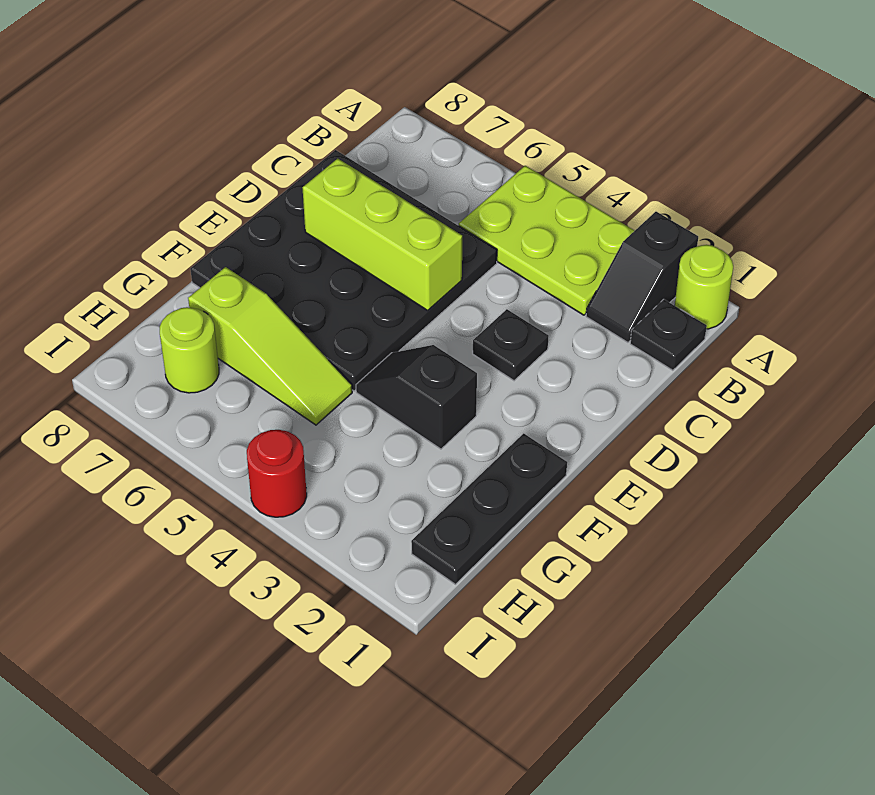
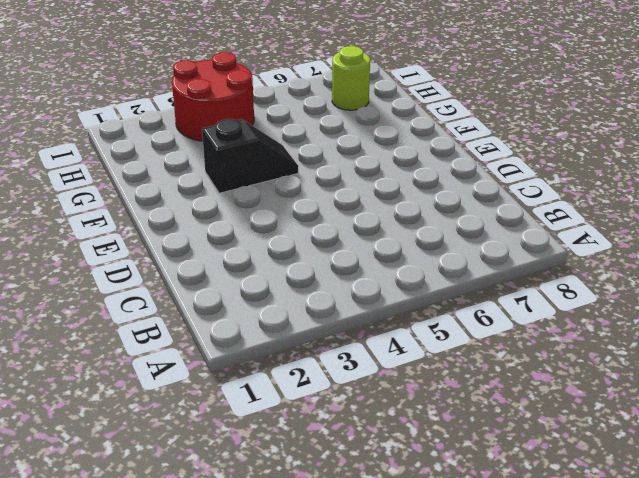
red 2x2 round brick [172,52,254,141] -> red 1x1 round brick [247,430,307,517]
none -> lime 1x1 round brick [675,245,733,329]
none -> black 1x2 slope [586,212,698,342]
none -> lime 2x3 plate [459,166,635,315]

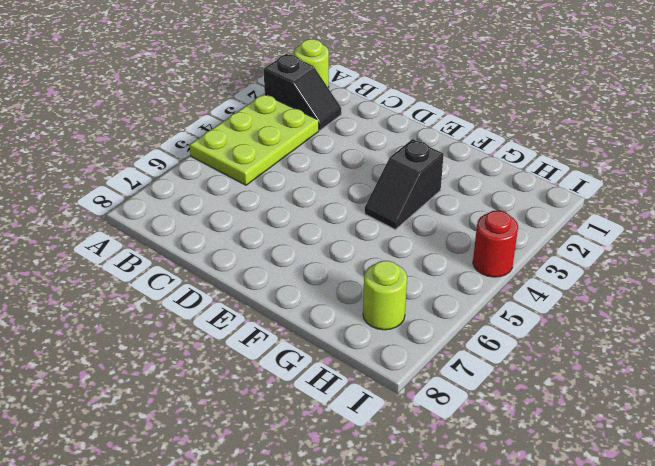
none -> black 1x1 plate [630,299,707,370]
none -> black 4x4 plate [190,150,497,391]
none -> black 1x1 plate [473,309,549,381]

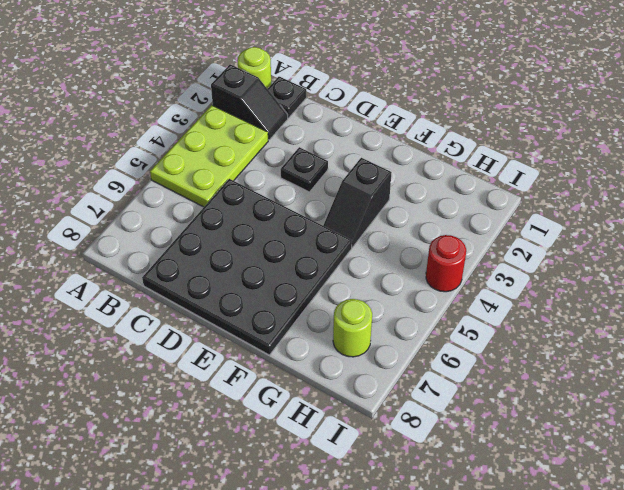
none -> black 1x3 plate [411,433,567,584]
none -> lime 1x3 slope [188,267,352,425]
none -> lime 1x3 brick [302,159,462,310]

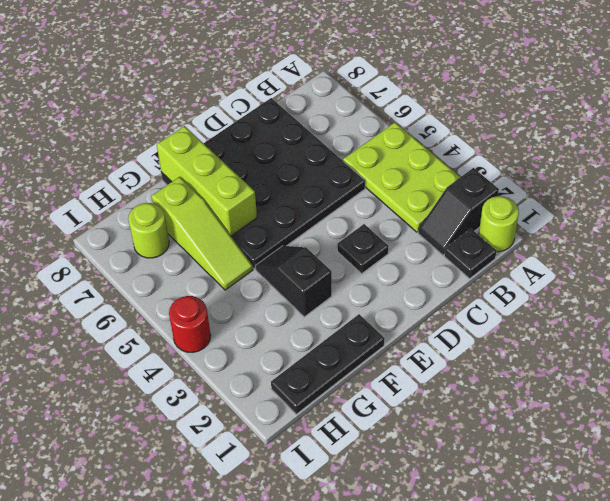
lime 1x3 brick [157,126,257,236] -> lime 1x3 brick moved to [302,159,462,310]

